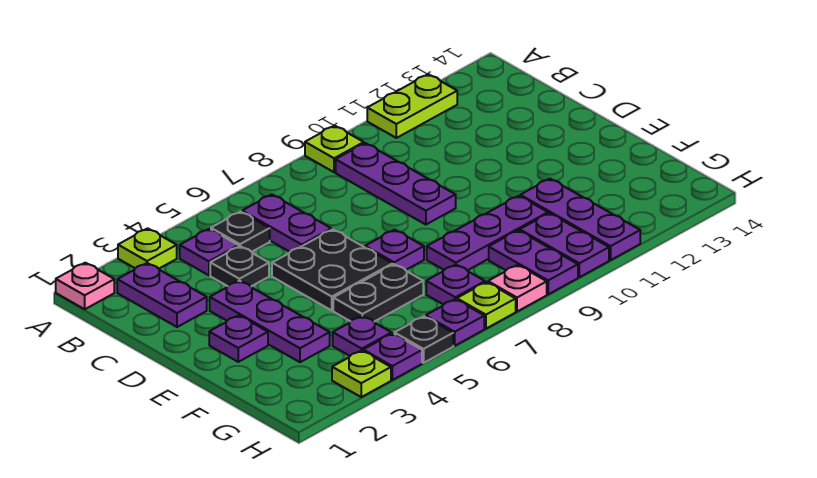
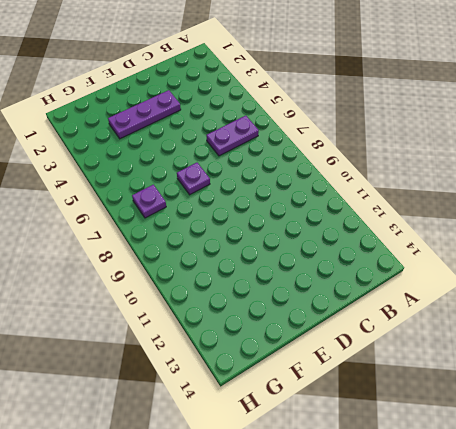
none -> pink 1x1 plate [56,263,114,309]
none -> lime 1x1 plate [118,228,177,269]
none -> lime 1x1 plate [305,126,364,172]

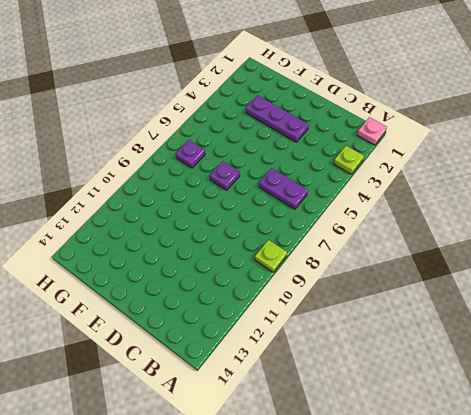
none -> lime 1x2 plate [367,74,457,138]
none -> purple 1x2 plate [117,263,207,327]
none -> purple 1x1 plate [180,229,239,275]

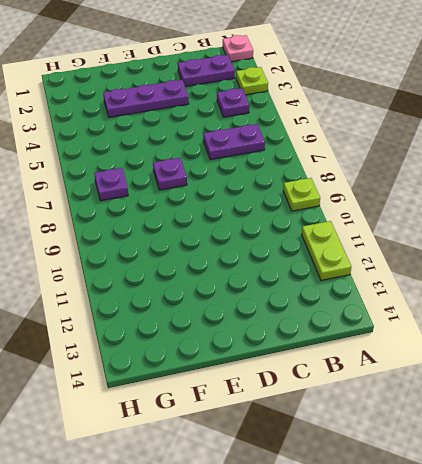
none -> black 1x1 plate [211,212,270,252]
none -> purple 1x3 plate [336,143,456,225]
none -> black 1x1 plate [210,246,269,286]

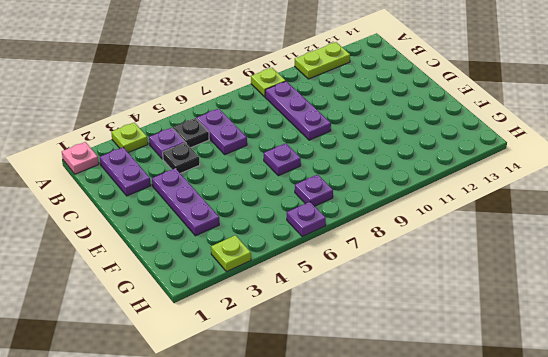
none -> black 2x2 plate [272,229,393,310]
none -> purple 1x1 plate [209,315,268,362]
none -> black 1x2 plate [333,264,423,322]

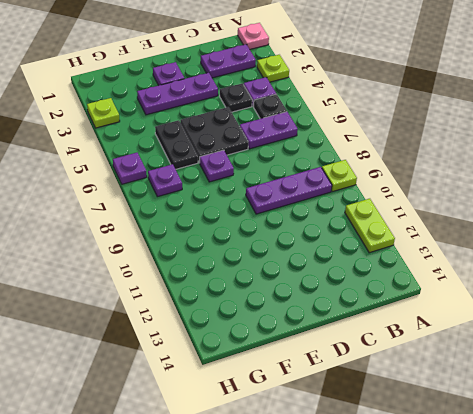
none -> purple 1x3 plate [427,196,548,270]
none -> purple 1x3 plate [520,179,640,260]
none -> purple 1x1 plate [333,316,392,356]

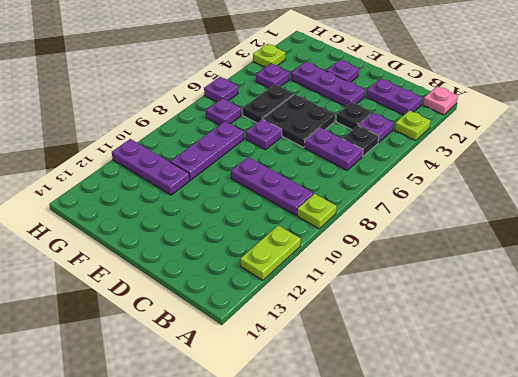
none -> purple 1x2 plate [489,230,578,294]
none -> purple 1x2 plate [520,213,609,277]
none -> purple 1x1 plate [363,334,422,380]

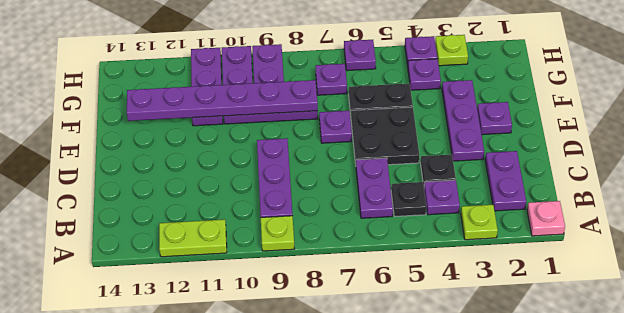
purple 1x6 plate [127,80,318,121] -> none
none -> black 1x1 plate [394,316,453,363]
none -> lime 1x1 plate [457,282,516,329]
none -> pink 1x1 plate [488,265,547,312]

